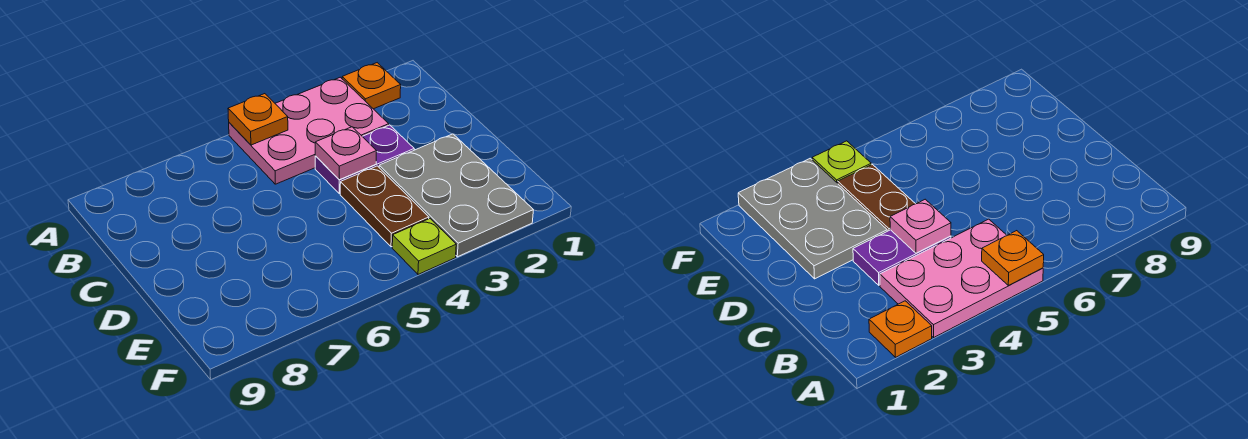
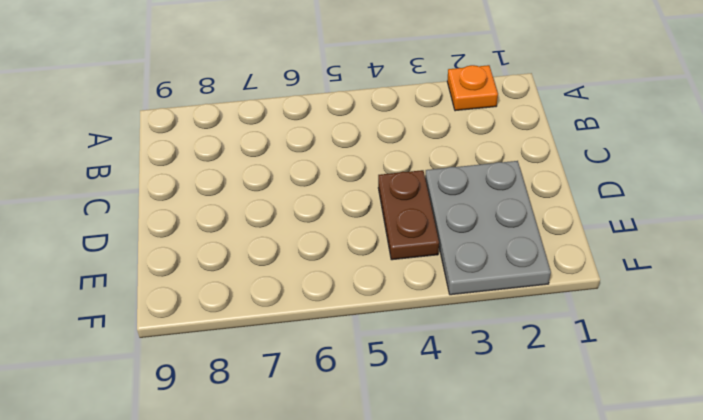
none -> pink 2x3 plate [229,77,389,184]
none -> purple 1x2 plate [315,125,414,194]

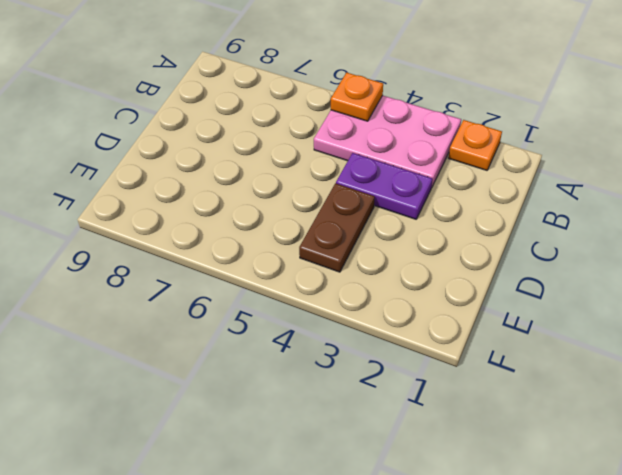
none -> grey 2x3 plate [379,134,533,257]
none -> lime 1x1 plate [392,219,456,274]

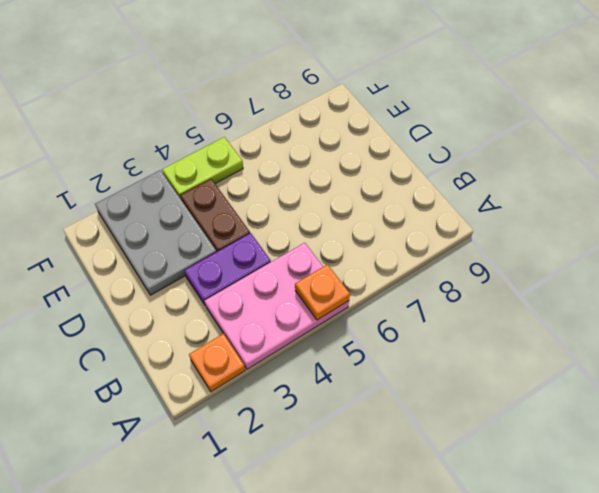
lime 1x2 plate [162,137,243,199] -> lime 1x1 plate [392,219,456,274]
none -> pink 1x1 plate [315,127,377,180]

